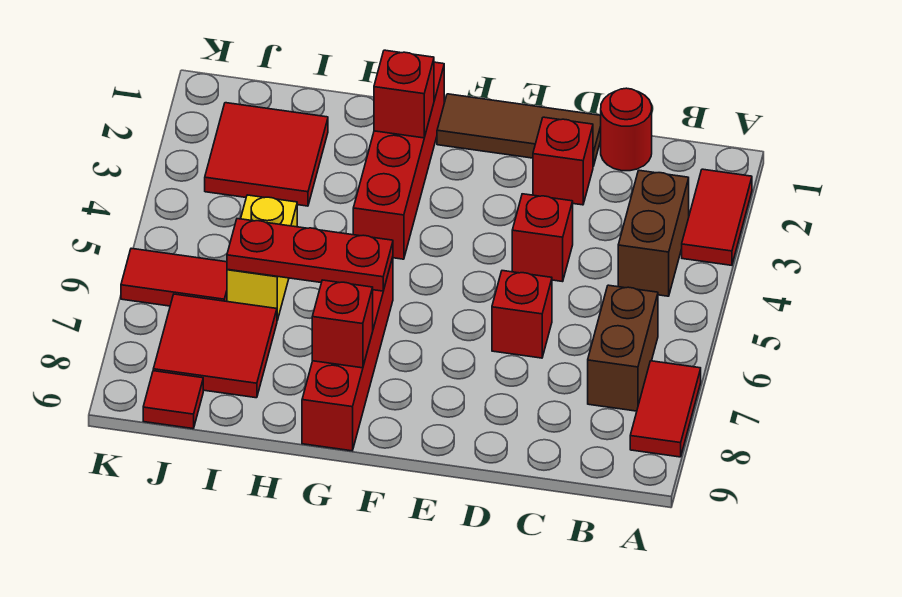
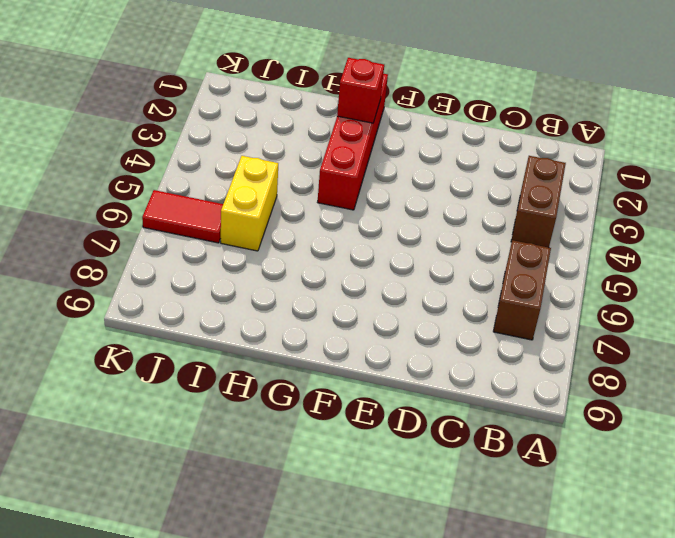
none -> red 1x2 tile [682,169,752,265]
none -> red 1x2 tile [630,361,701,457]
none -> red 1x1 round brick [601,88,652,171]

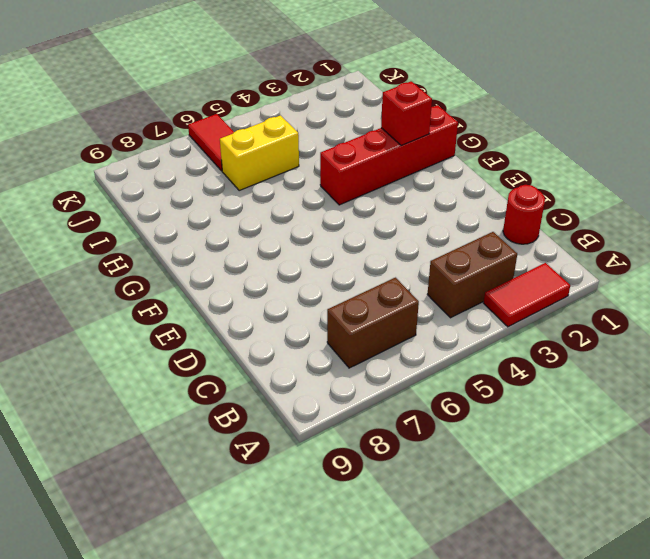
none -> red 1x2 tile [630,361,701,457]
none -> brown 1x3 tile [437,94,601,166]
none -> red 1x1 brick [533,117,593,205]

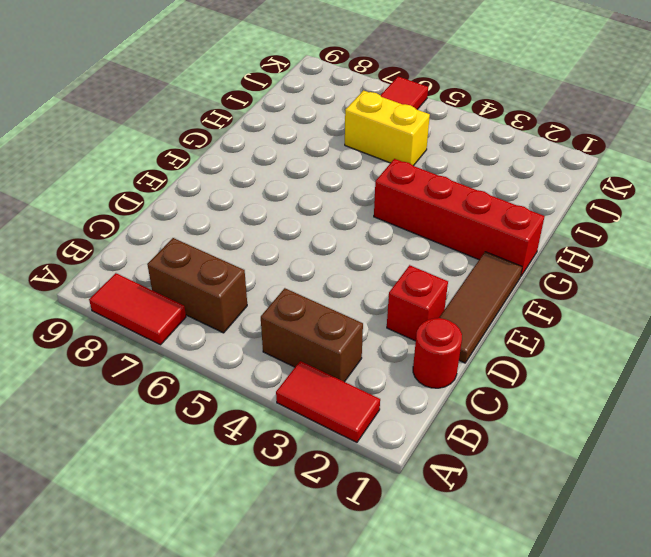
none -> red 1x1 brick [512,194,573,282]
none -> red 1x1 brick [492,271,552,358]
none -> red 1x4 brick [302,257,393,451]

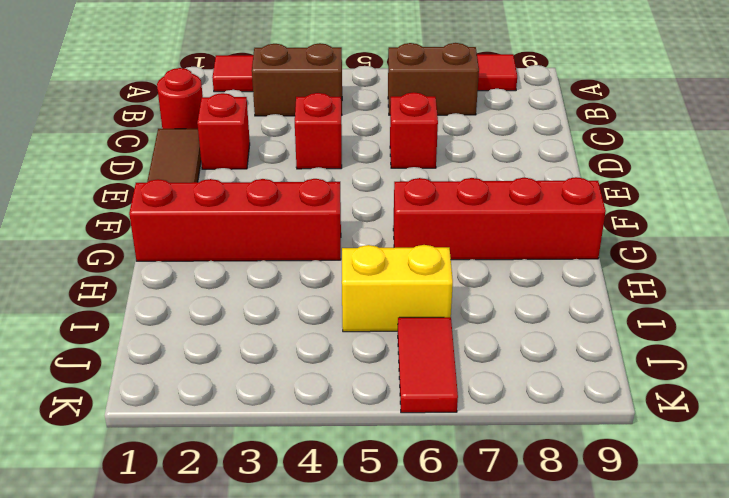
none -> red 2x2 tile [205,103,328,206]
none -> red 2x2 tile [153,294,277,398]
none -> red 1x1 tile [143,371,203,429]

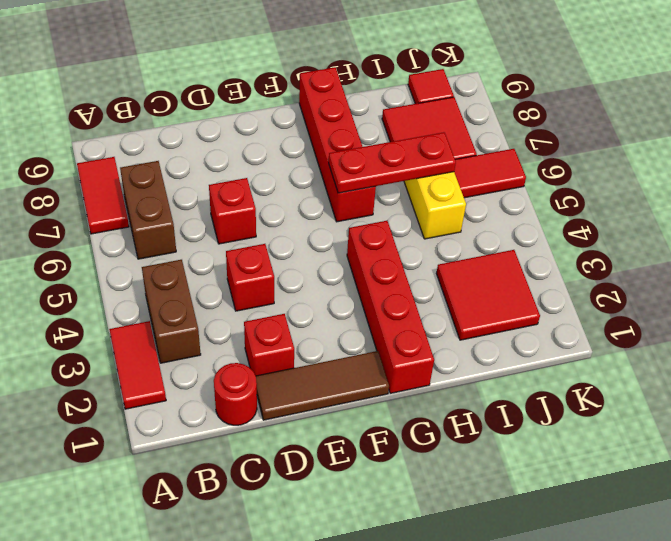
none -> red 1x1 brick [374,50,434,138]
none -> red 1x1 brick [312,280,373,368]

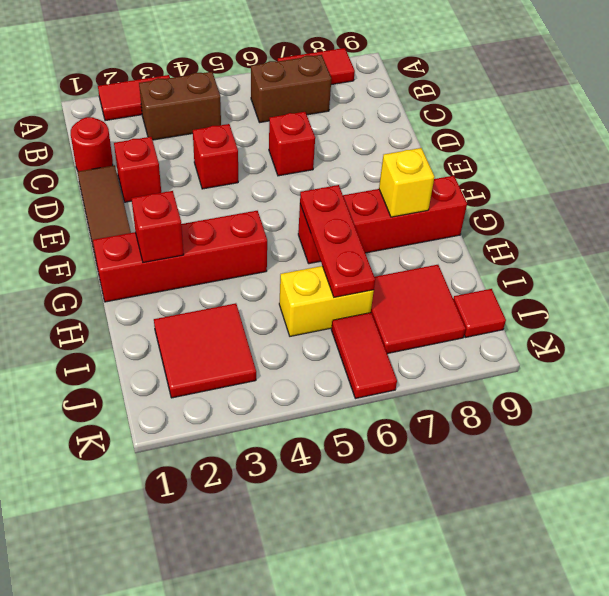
yellow 1x1 brick [379,148,434,217] -> red 1x1 brick [312,280,373,368]

